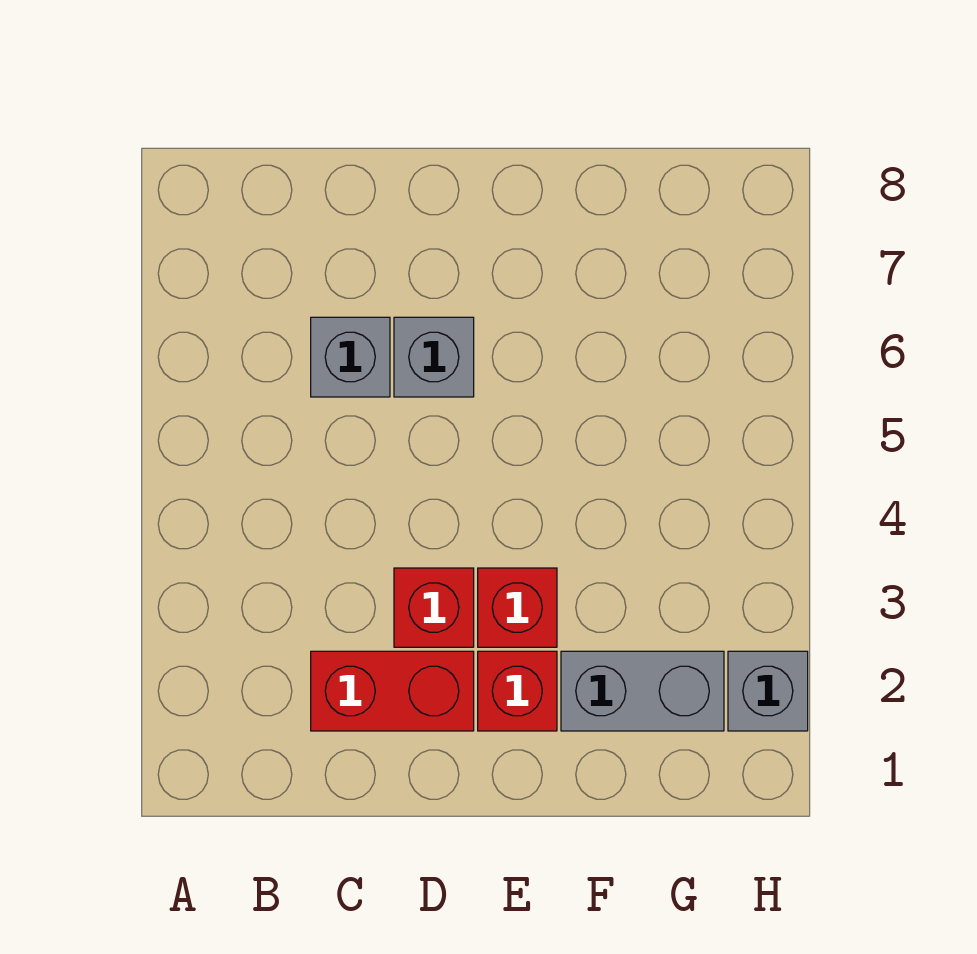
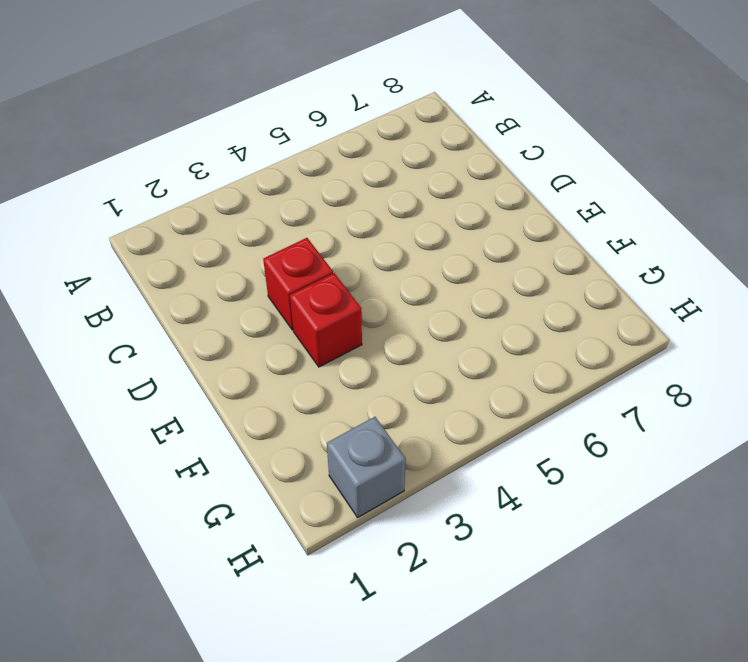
none -> red 1x2 brick [311,651,474,731]
none -> grey 1x1 brick [311,317,390,397]

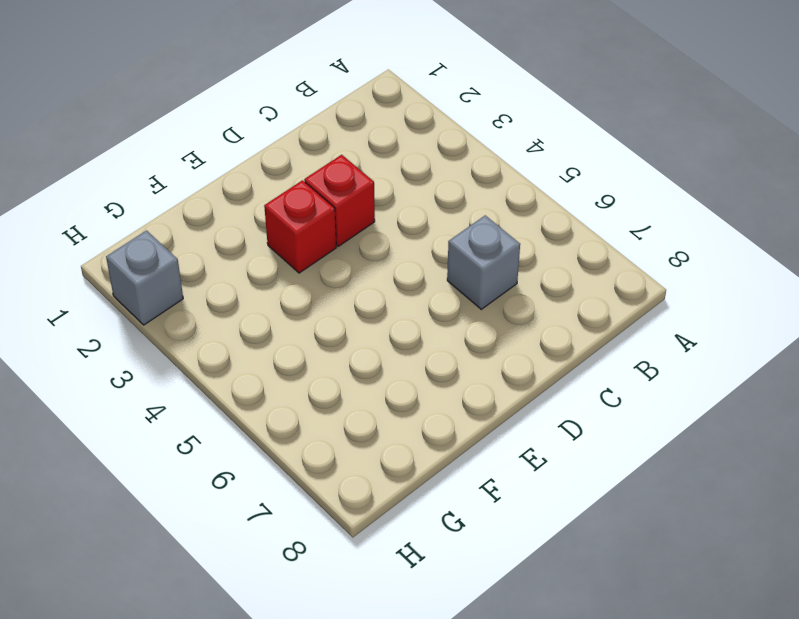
none -> red 1x2 brick [311,651,474,731]
none -> grey 1x1 brick [394,317,474,397]

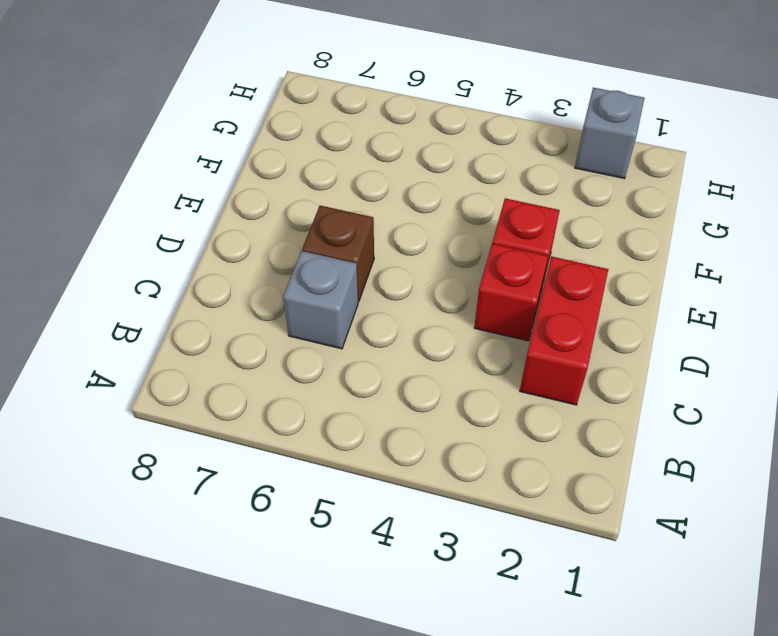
brown 1x1 brick [302,206,374,302] -> grey 1x1 brick [394,317,474,397]
none -> red 1x1 brick [478,651,557,731]
none -> grey 1x2 brick [561,651,724,731]

